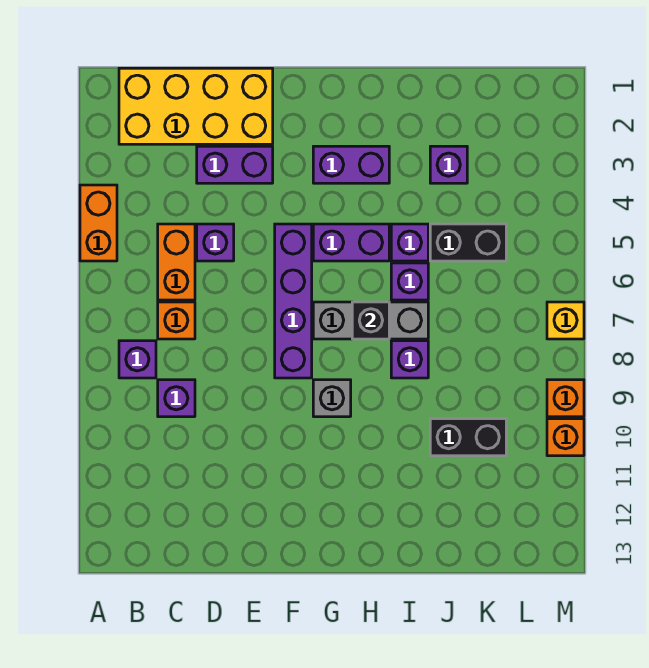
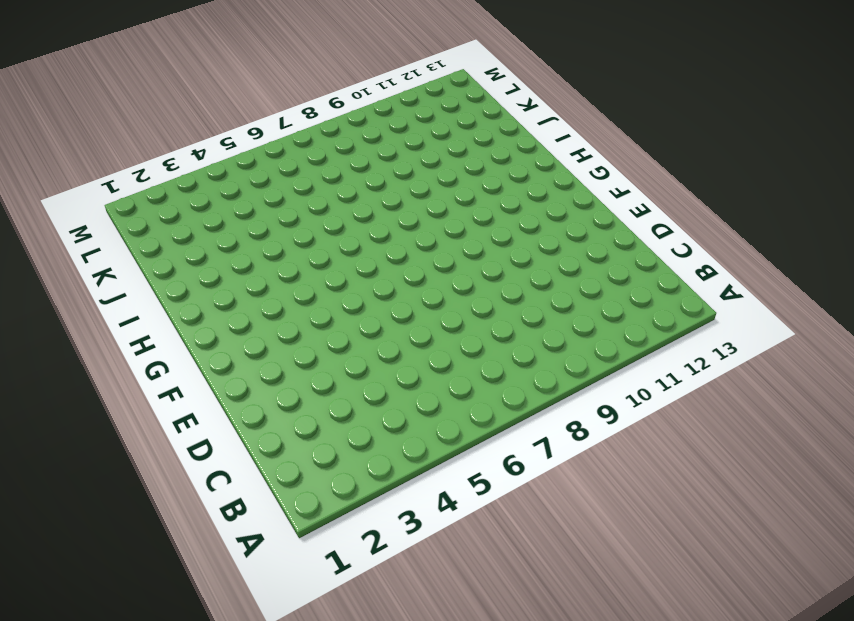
none -> orange 1x2 brick [80,185,117,261]
none -> yellow 2x4 brick [119,68,273,144]
none -> purple 1x1 brick [119,341,156,378]

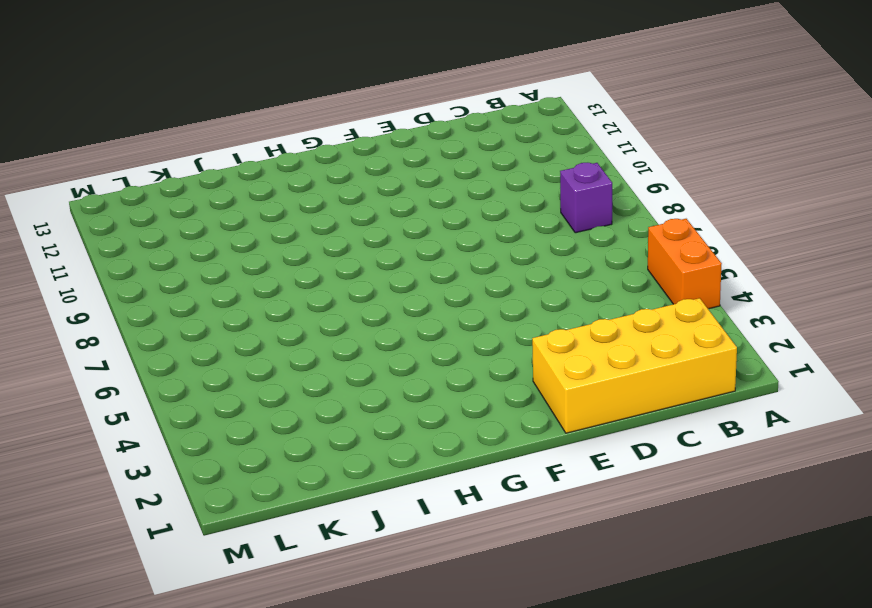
none -> orange 1x2 brick [158,224,195,300]
none -> orange 1x1 brick [158,302,195,339]
none -> purple 1x1 brick [158,380,195,417]

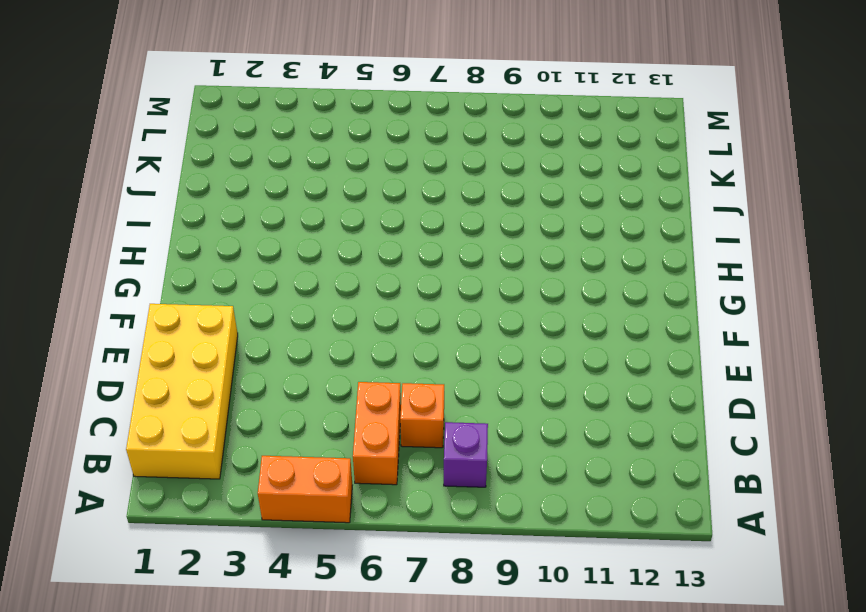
orange 1x2 brick [353,382,401,485] -> orange 1x2 brick turned to [158,224,195,300]
none -> purple 1x1 brick [158,380,195,417]
none -> purple 1x2 brick [197,146,273,183]
none -> purple 1x1 brick [197,224,234,261]

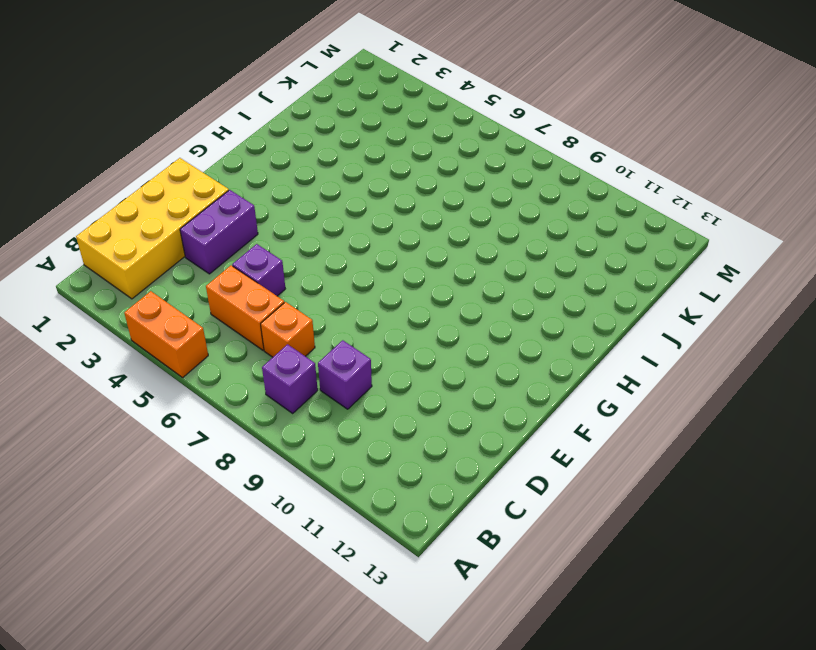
none -> purple 1x4 brick [275,224,312,378]
none -> purple 1x2 brick [313,146,389,183]
none -> purple 1x2 brick [313,224,389,261]

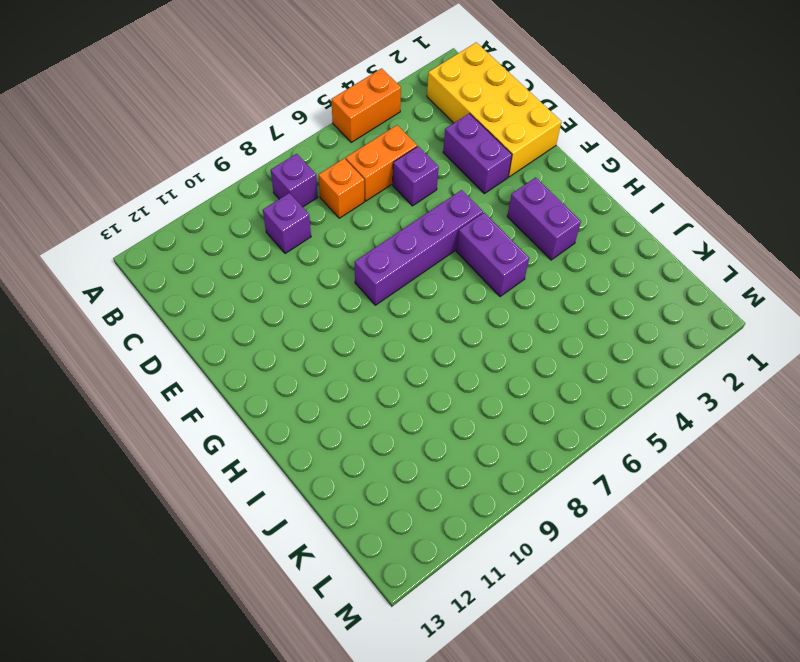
none -> grey 1x3 brick [313,302,428,339]
none -> grey 1x1 brick [313,380,351,417]
none -> purple 1x1 brick [391,224,428,261]

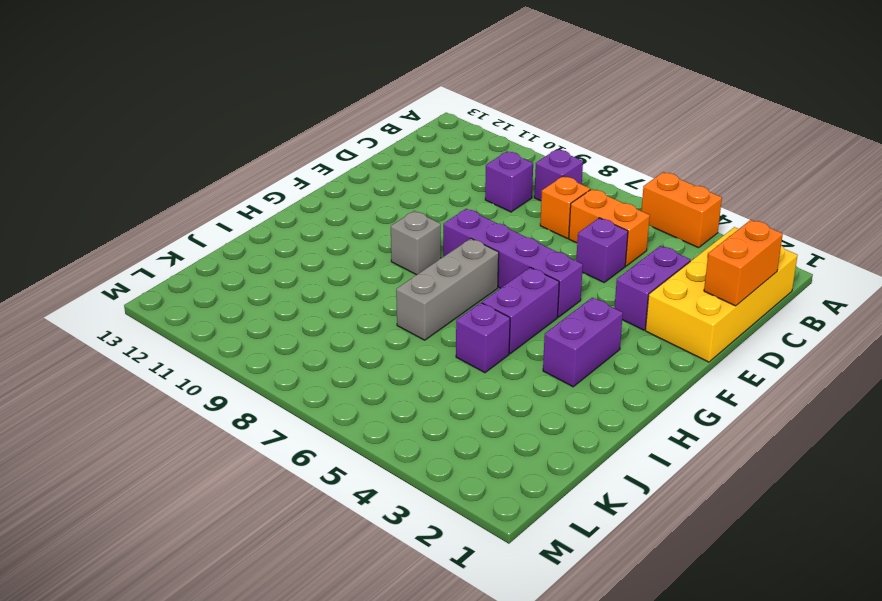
orange 1x2 brick [704,220,783,306] -> none
none -> purple 1x1 brick [391,263,428,300]
none -> purple 1x1 brick [391,341,428,378]
none -> purple 1x1 brick [430,146,467,183]

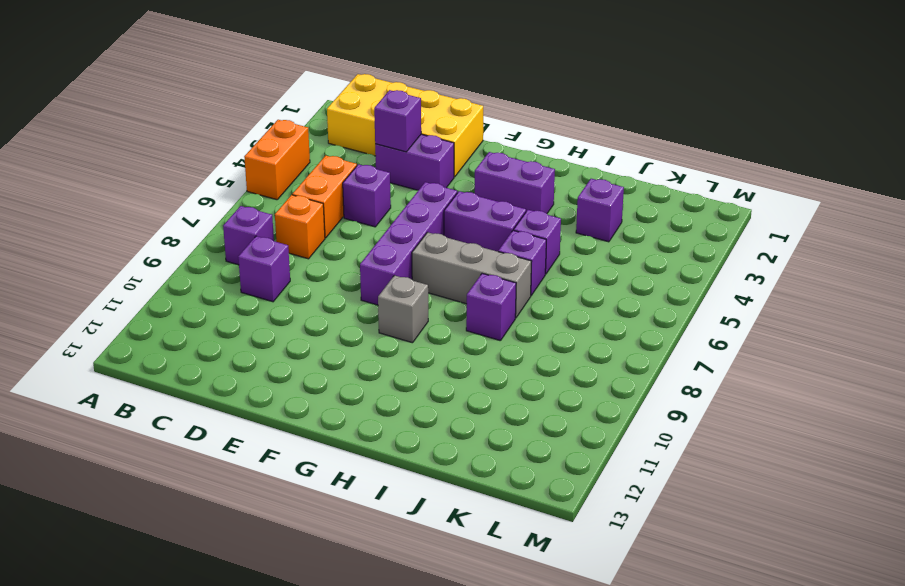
purple 1x1 brick [374,90,421,152] -> none
none -> black 1x2 brick [430,224,506,261]
none -> black 1x2 brick [430,419,506,456]
none -> yellow 1x1 brick [547,302,584,339]

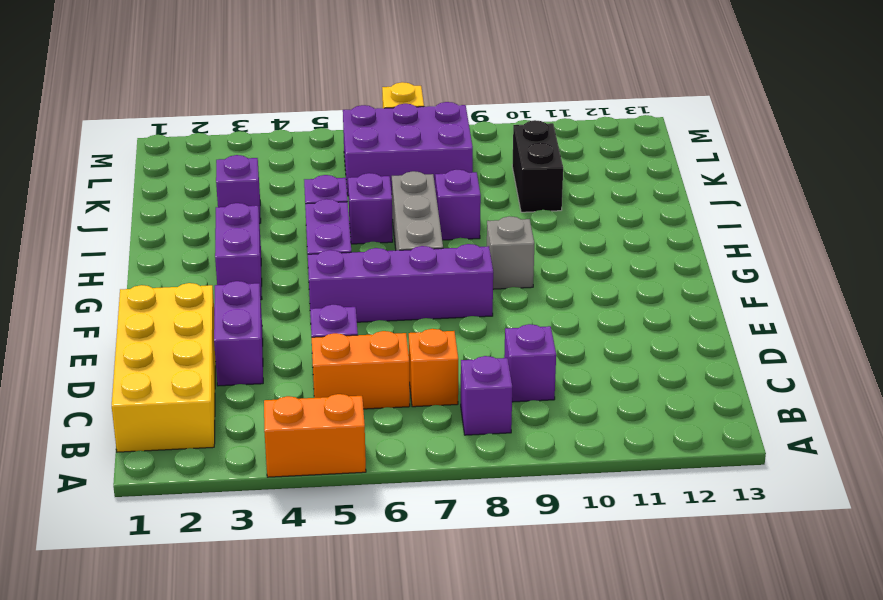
purple 2x3 brick [343,102,473,196] -> none
none -> black 1x2 brick [430,224,506,261]
none -> orange 1x1 brick [547,380,584,417]
none -> orange 1x1 brick [547,419,584,456]

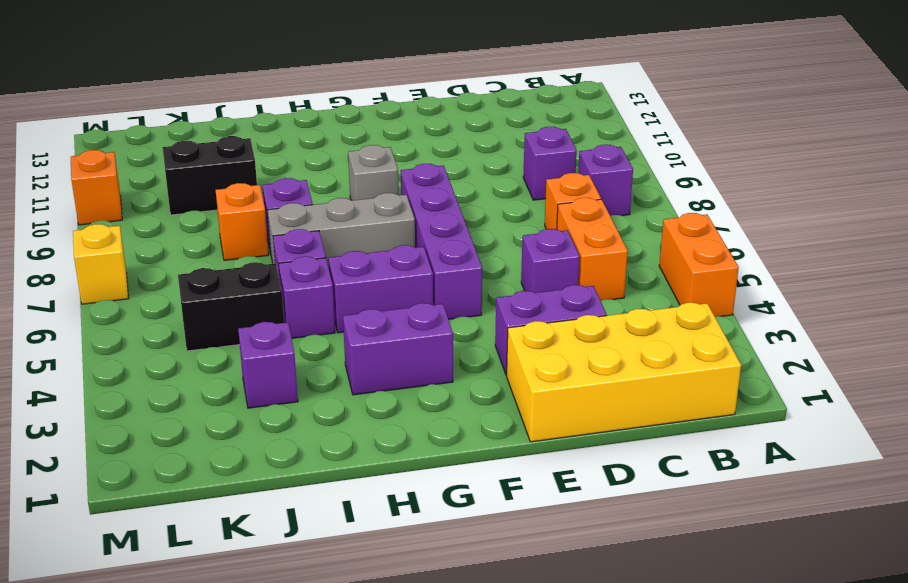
orange 1x1 brick [216,183,269,260] -> orange 1x1 brick moved to [547,380,584,417]
none -> black 1x1 brick [352,302,389,339]

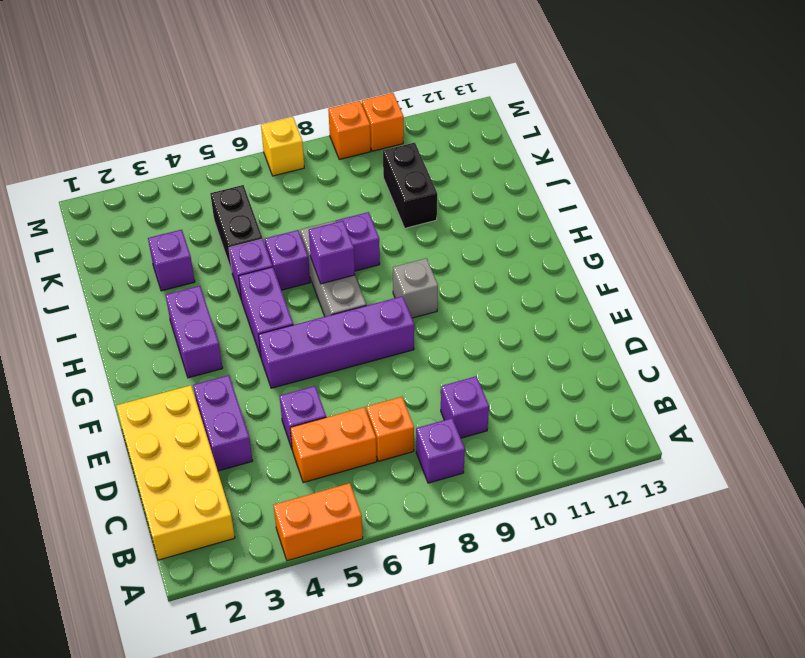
purple 1x1 brick [309,221,355,284] -> black 1x1 brick [352,302,389,339]

